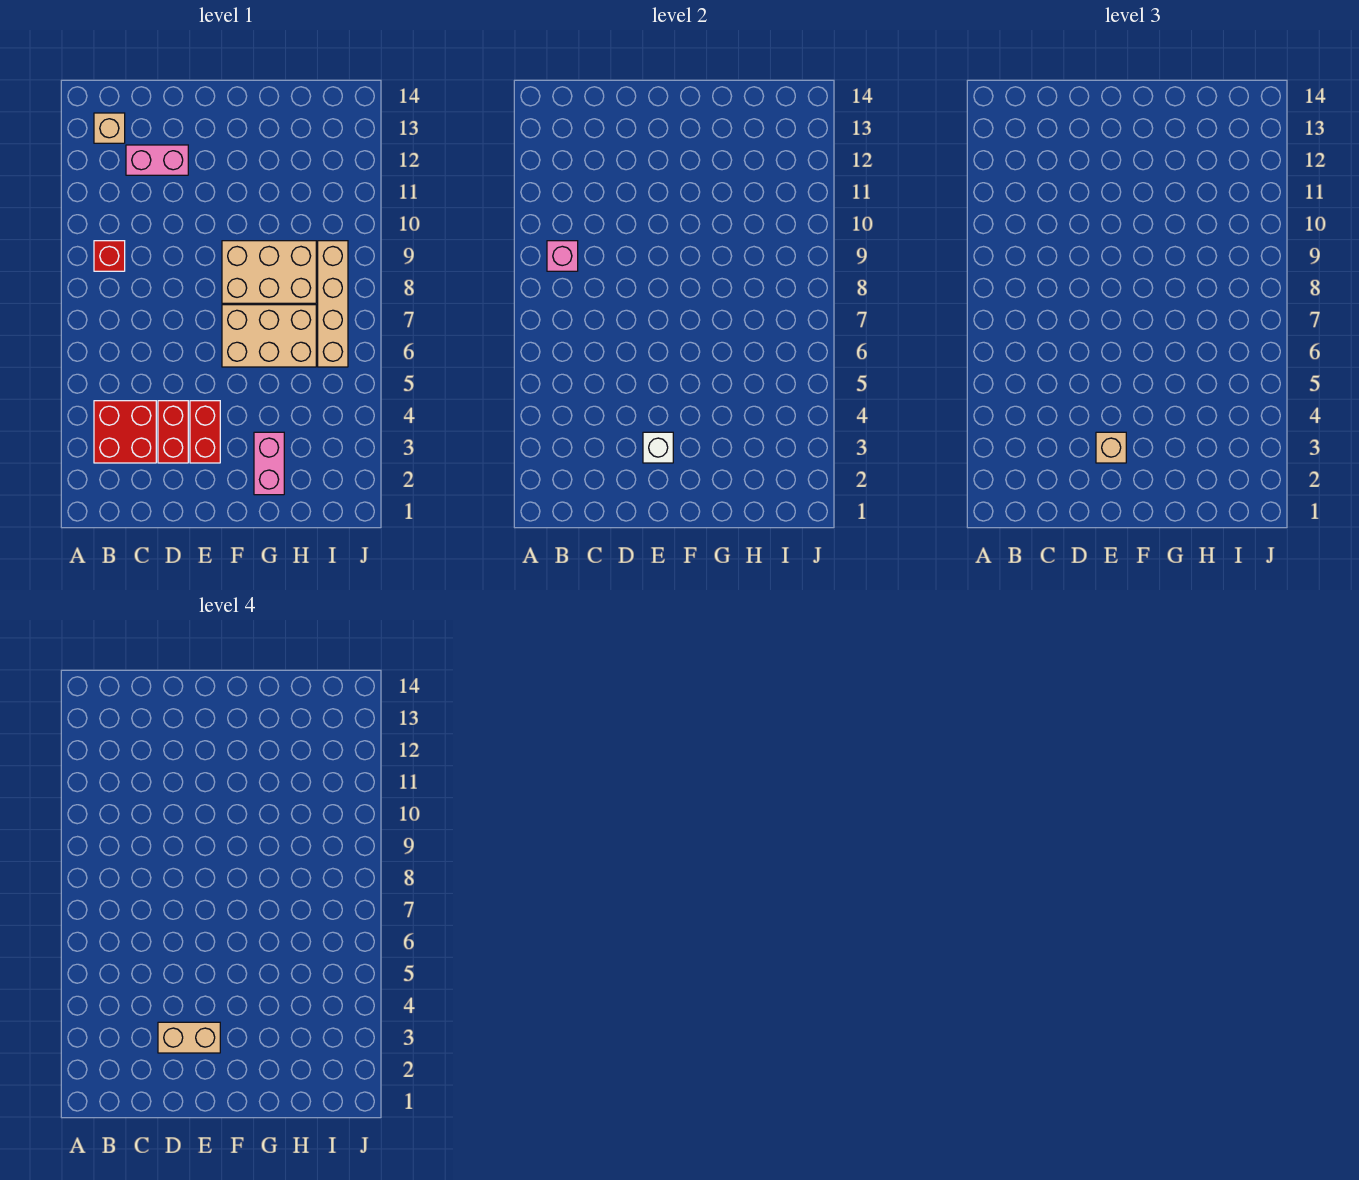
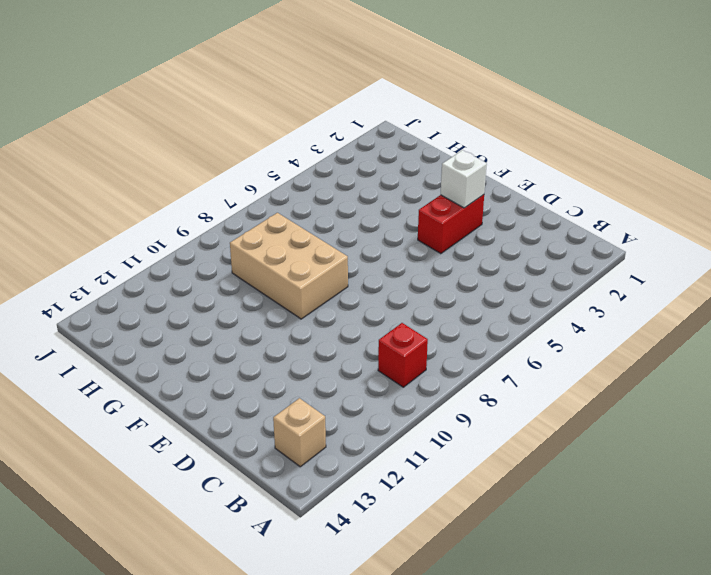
none -> red 2x2 brick [94,401,156,463]
none -> pink 1x2 brick [126,145,188,175]
none -> red 1x2 brick [158,401,188,463]

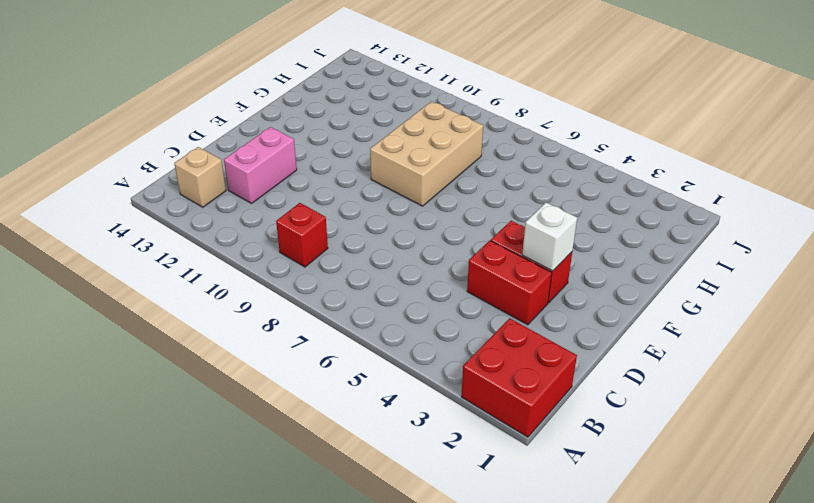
red 2x2 brick [461,318,577,437] -> red 2x2 brick moved to [94,401,156,463]
none -> tan 2x3 brick [222,305,316,367]
none -> pink 1x2 brick [254,432,284,495]
none -> tan 1x4 brick [318,241,348,367]

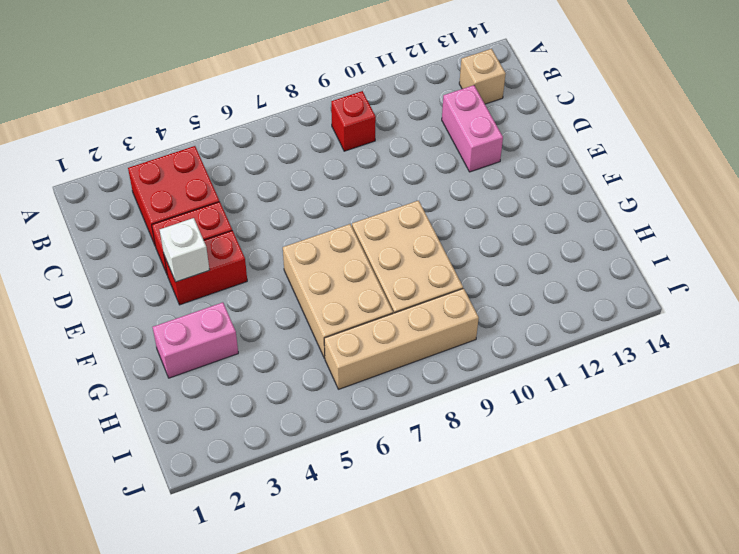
none -> pink 1x1 brick [547,241,578,271]
none -> tan 1x1 brick [1096,432,1126,463]
none -> tan 1x2 brick [158,1022,220,1053]

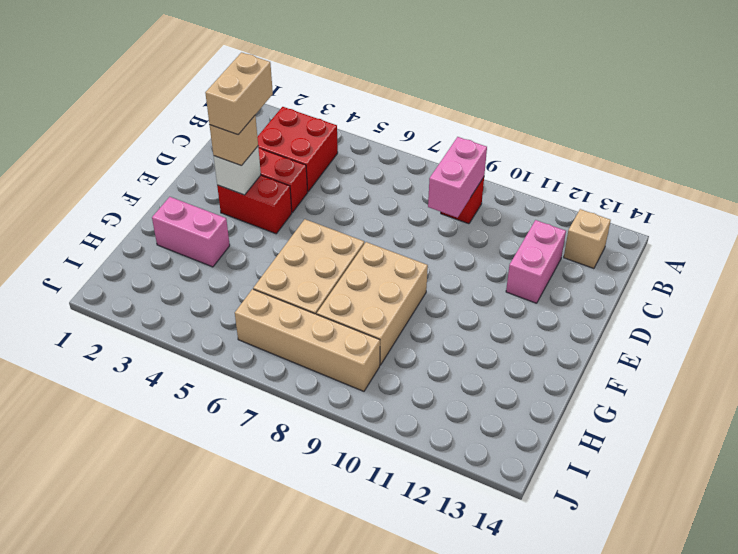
pink 1x2 brick [428,137,487,218] -> pink 1x1 brick [547,241,578,271]

